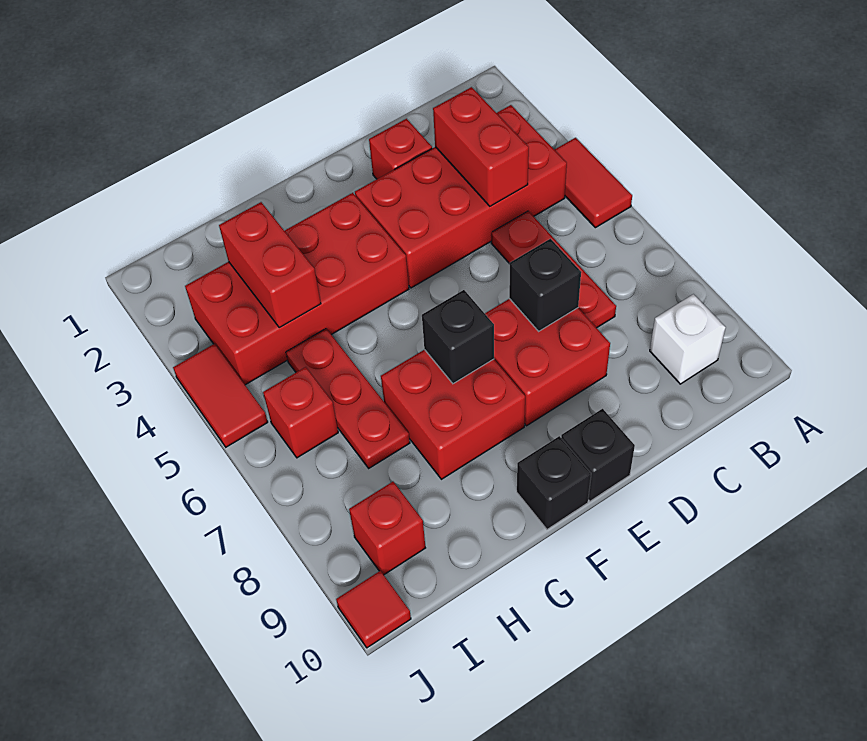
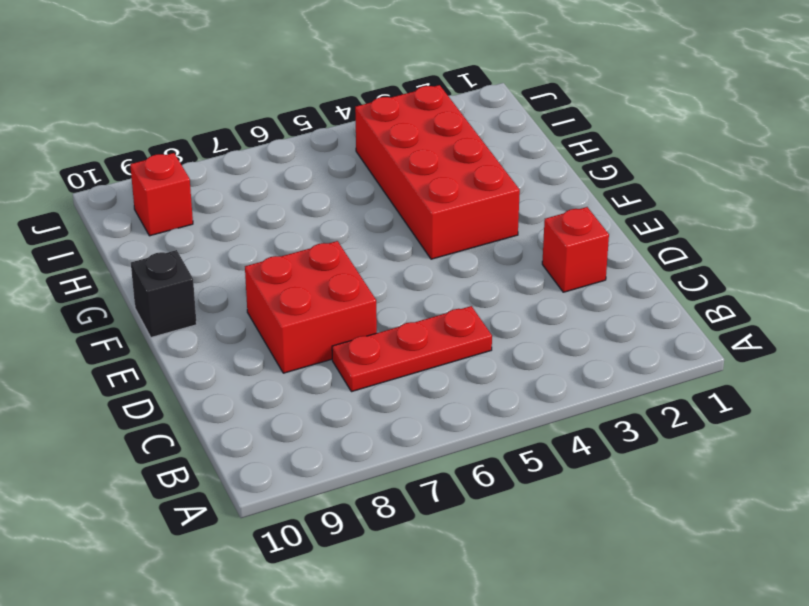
none -> red 1x2 tile [555,138,632,228]
none -> red 2x4 brick [355,105,567,288]
none -> white 1x1 brick [650,294,726,384]

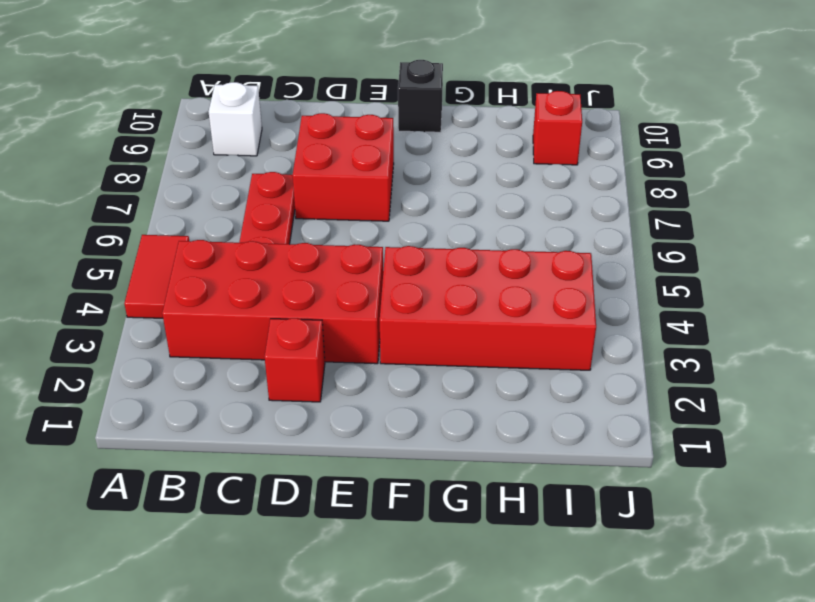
none -> black 1x1 brick [561,409,635,501]
none -> red 2x2 brick [381,350,525,479]
none -> red 1x3 plate [286,329,410,468]

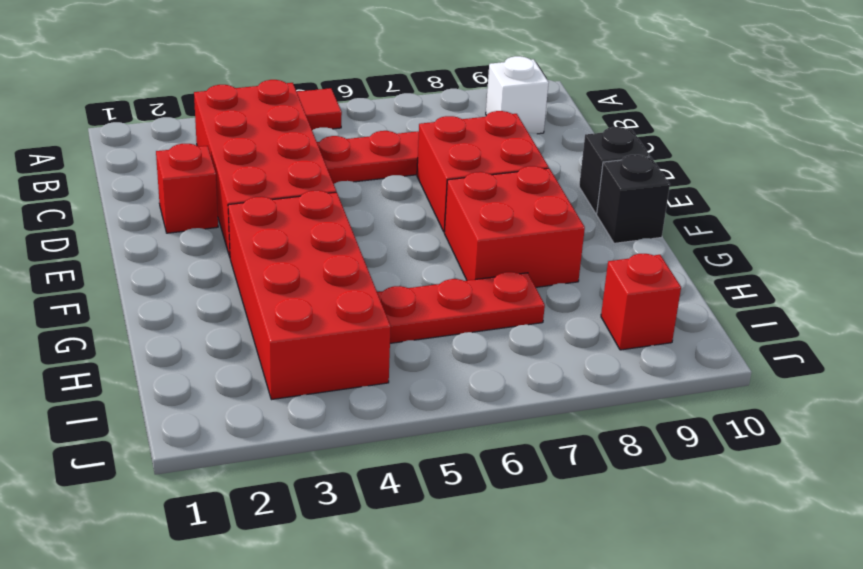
none -> red 1x1 brick [263,367,338,458]
none -> red 1x2 tile [173,344,268,447]
none -> red 1x1 tile [336,571,411,648]

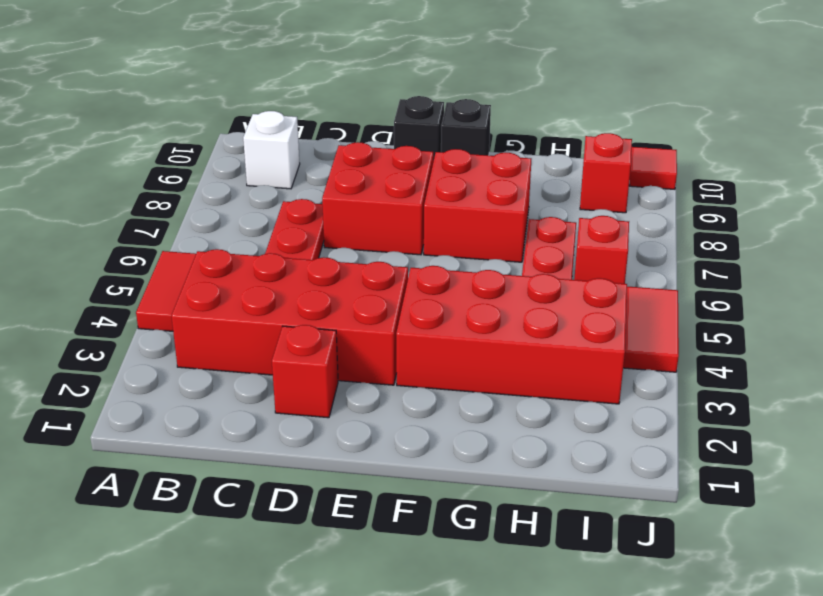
none -> red 1x2 brick [433,87,529,206]
none -> black 1x1 brick [509,239,581,331]
none -> black 1x1 brick [422,290,494,384]

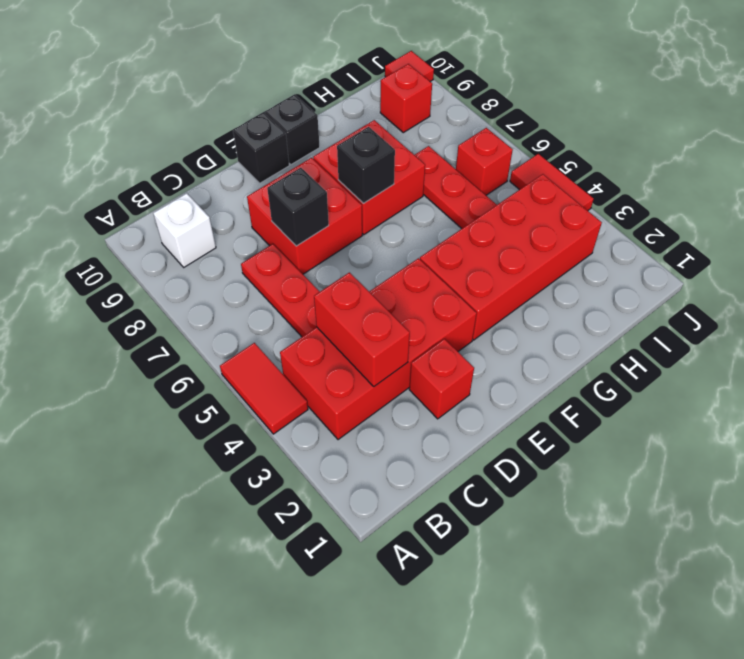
none -> red 1x2 brick [219,202,321,328]

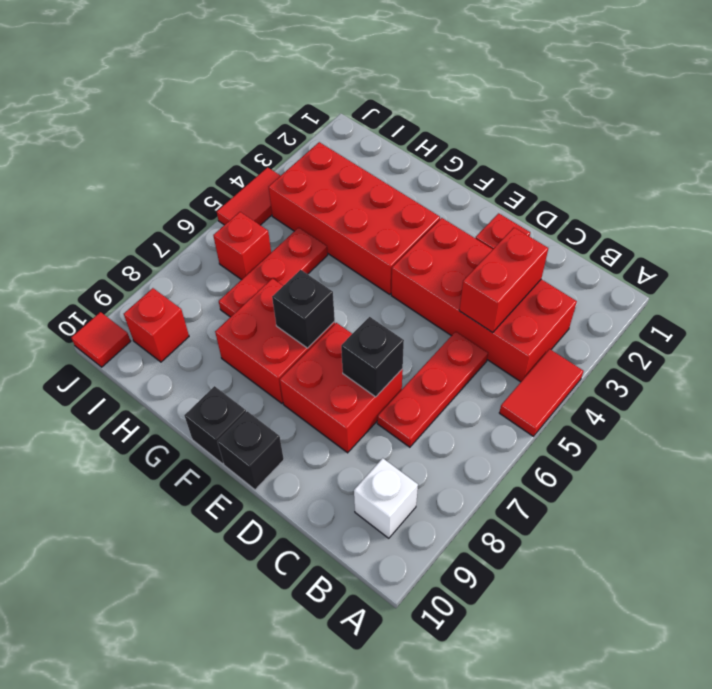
none -> red 1x2 brick [219,202,321,328]

